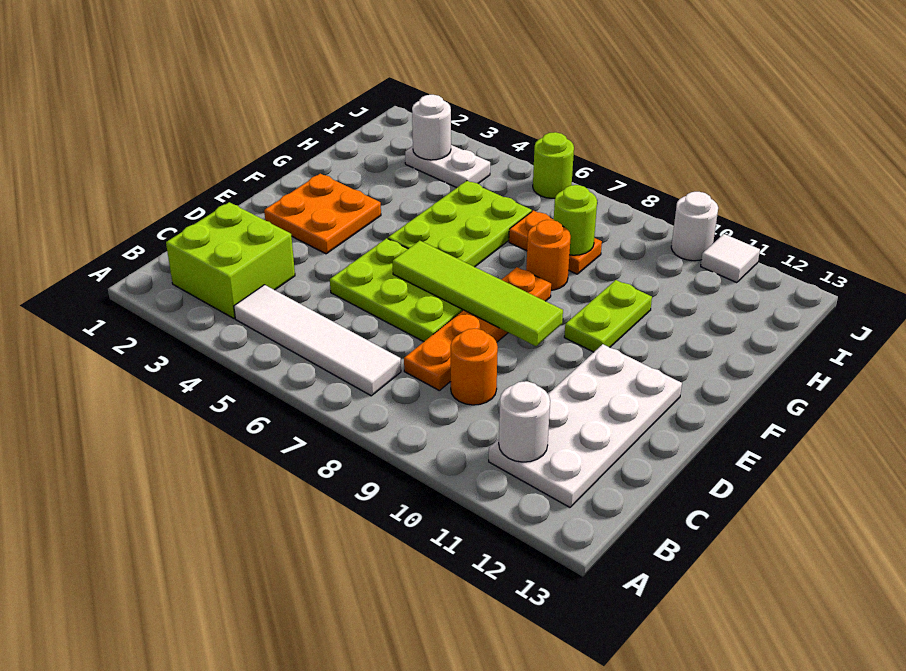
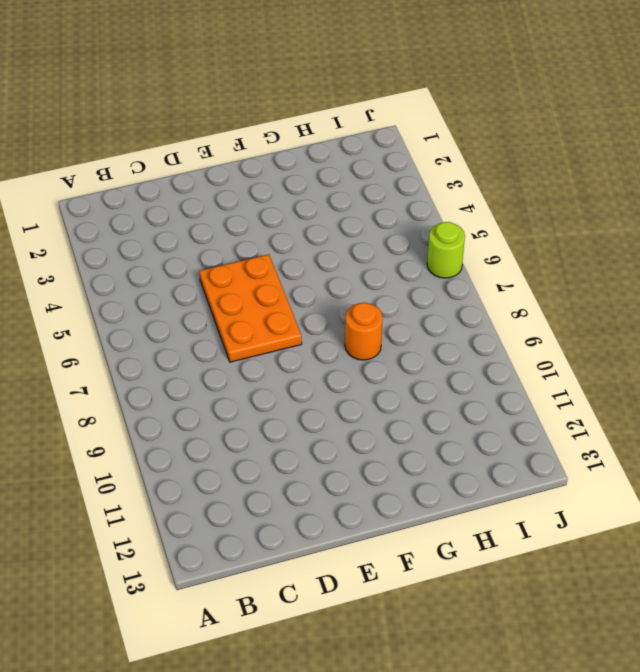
orange 2x3 plate [199,254,302,362] -> lime 2x3 plate [330,238,463,342]
none -> lime 2x2 brick [166,202,295,318]
none -> white 1x4 tile [234,285,401,396]
none -> white 2x4 plate [489,344,682,507]

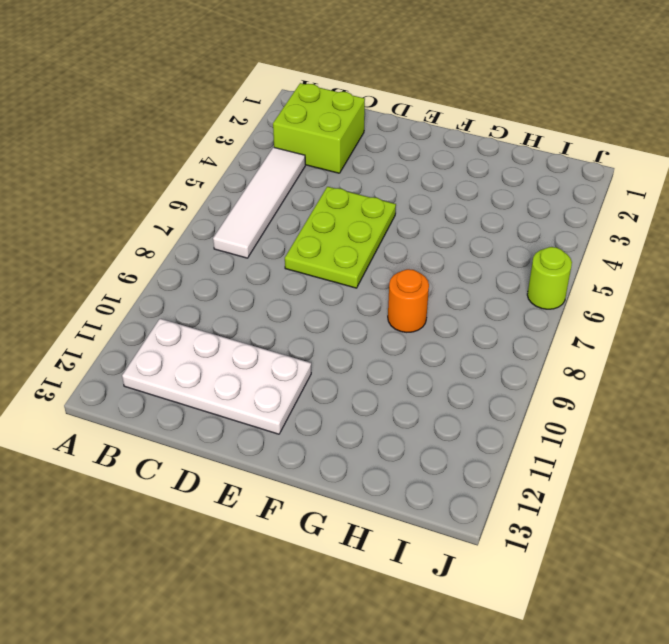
none -> orange 1x4 plate [404,267,551,391]
none -> orange 1x1 round brick [451,329,498,405]
none -> orange 2x2 plate [264,174,381,254]

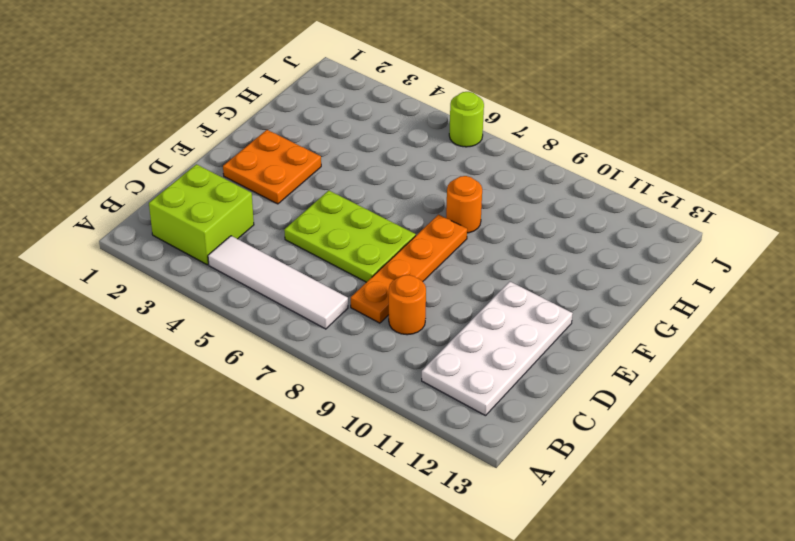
none -> lime 2x3 plate [388,181,532,267]
none -> lime 1x2 plate [564,280,652,352]
none -> orange 1x2 plate [509,211,602,274]

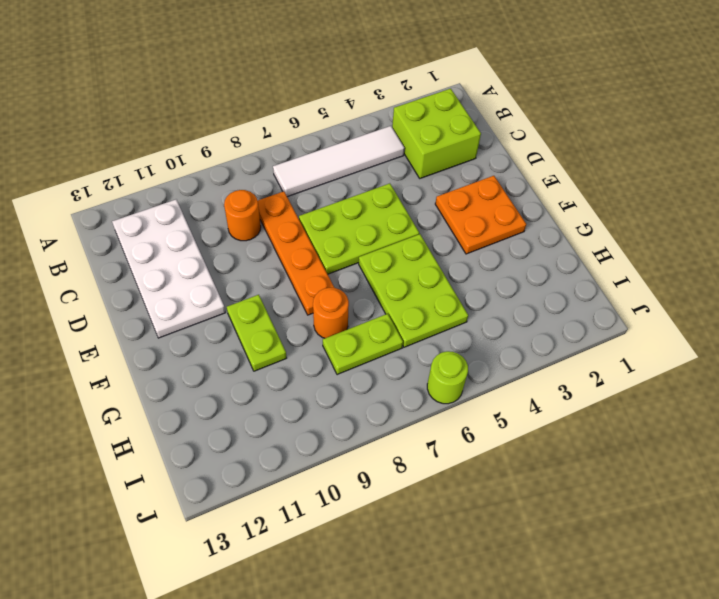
lime 1x2 plate [323,314,403,375] -> orange 1x2 plate [509,211,602,274]
none -> white 1x2 plate [405,145,490,188]
none -> white 1x1 round brick [671,192,718,261]
none -> white 1x1 tile [701,234,760,283]

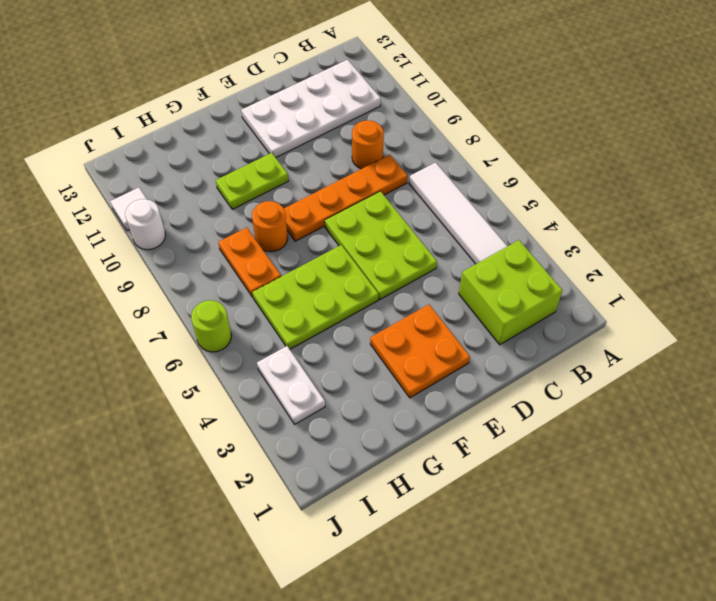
none -> white 1x1 round brick [499,381,550,462]
none -> lime 1x4 tile [393,241,563,346]
none -> lime 1x1 round brick [554,185,597,255]

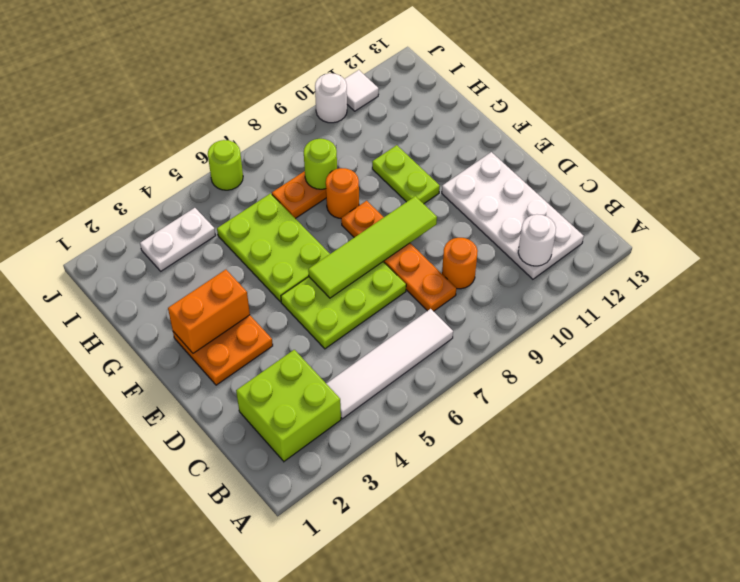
orange 1x2 brick [168,270,250,353] -> none
none -> white 1x1 round brick [412,95,451,160]

